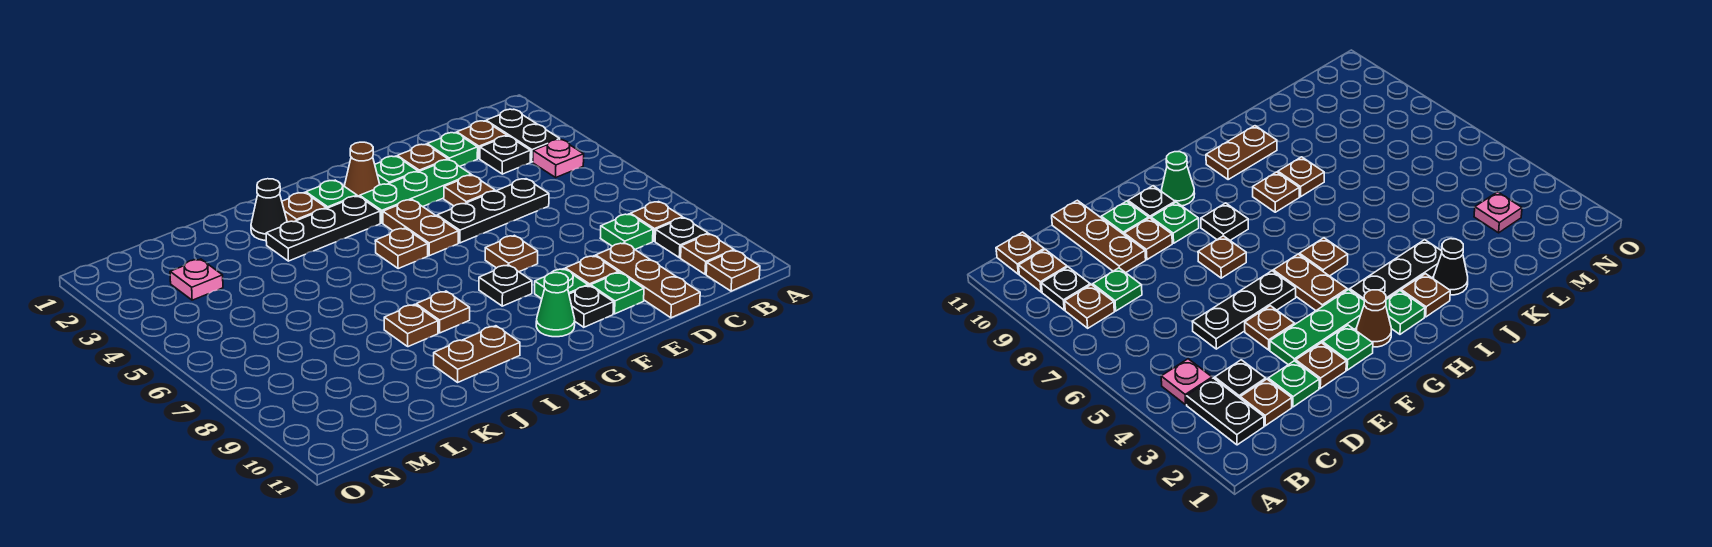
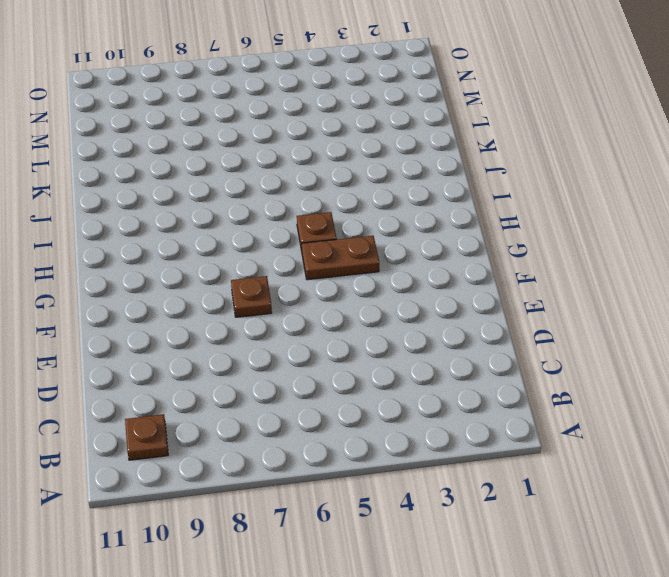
none -> black 1x2 plate [486,109,560,162]
none -> pink 1x1 plate [533,140,584,177]
none -> brown 1x1 plate [631,202,683,241]
none -> black 1x1 plate [655,218,708,258]

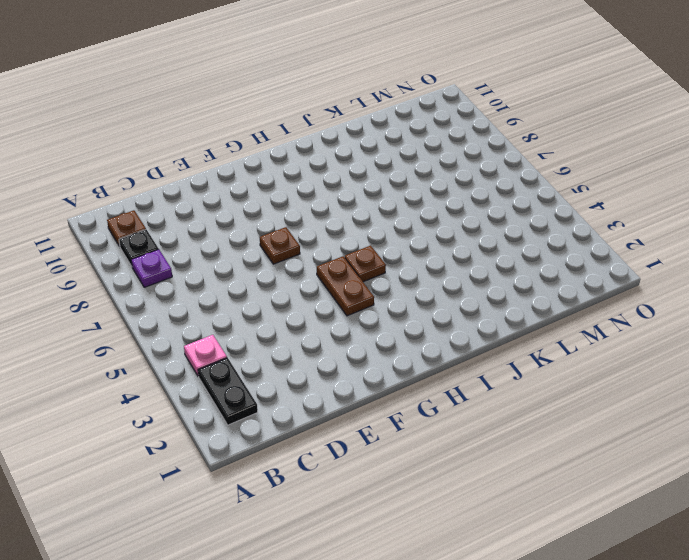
purple 1x1 plate [131,249,172,287] -> brown 1x1 plate [631,202,683,241]
none -> brown 1x1 plate [706,250,760,291]
none -> brown 1x1 plate [457,121,507,159]
none -> black 1x1 plate [480,136,531,174]
none -> green 1x1 plate [601,214,653,249]

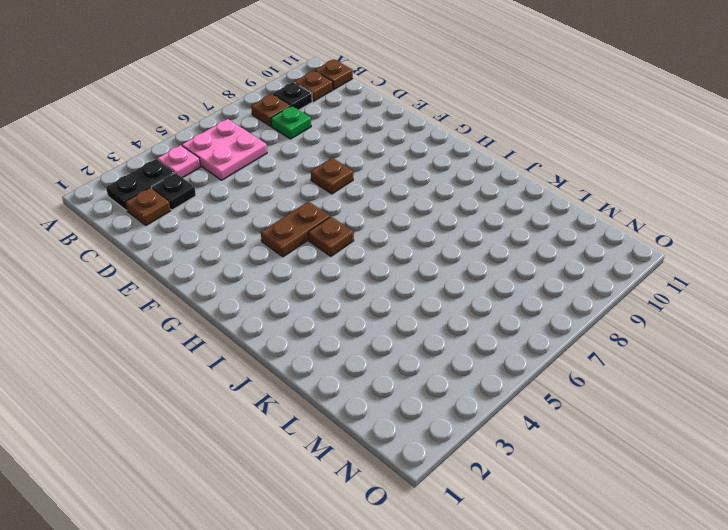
pink 2x2 plate [182,119,267,180] -> none
none -> green 1x1 plate [427,133,478,166]
none -> black 1x3 plate [437,179,549,243]
none -> brown 1x3 plate [596,243,700,318]
none -> brown 1x1 plate [397,144,448,172]

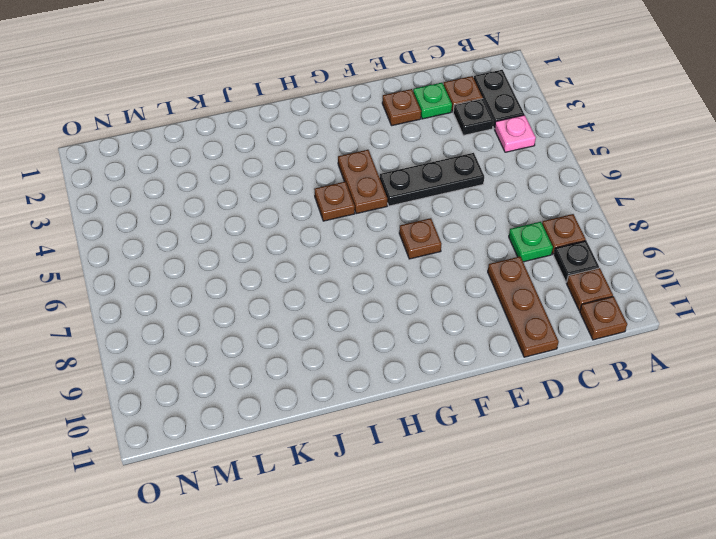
none -> green 1x3 plate [360,160,471,223]
none -> brown 1x1 plate [444,175,495,206]
none -> brown 1x1 plate [565,256,618,286]
none -> green 1x1 plate [591,272,644,314]

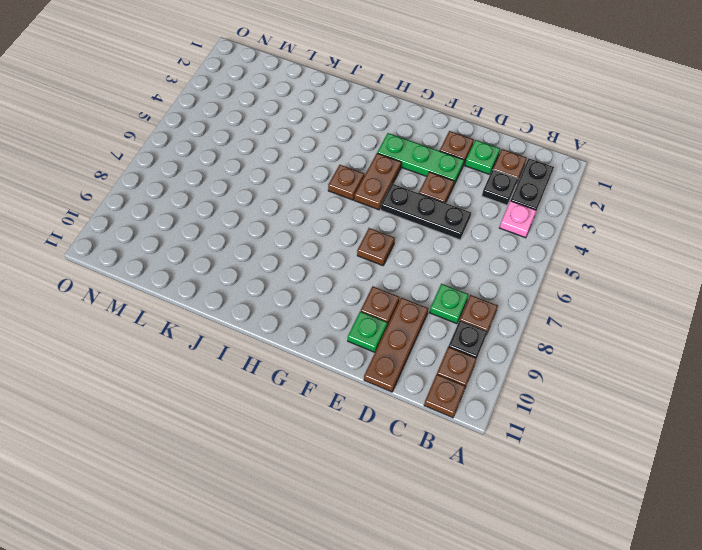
none -> green 1x1 plate [375,156,418,185]
none -> green 1x1 plate [535,269,588,299]
none -> black 1x1 plate [569,286,613,327]
none -> brown 1x1 cone [344,142,380,197]

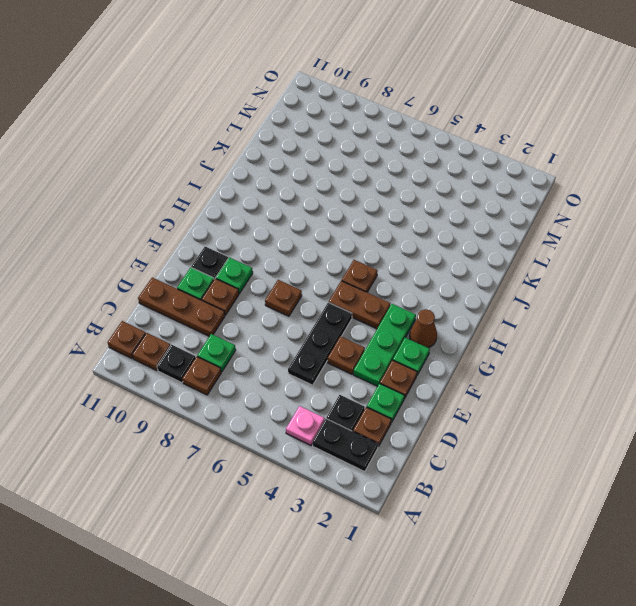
none -> black 1x1 plate [479,265,532,306]
none -> green 1x1 cone [536,273,575,337]
none -> green 1x1 plate [306,180,357,208]
none -> black 1x3 plate [266,196,380,261]

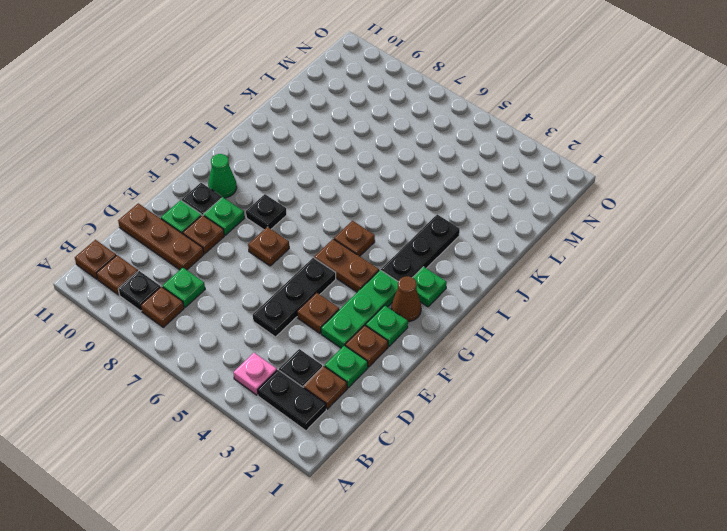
none -> brown 1x1 plate [282,192,326,222]
none -> brown 1x1 plate [416,291,470,333]
none -> brown 1x2 plate [434,326,520,382]
none -> black 1x1 cone [251,179,287,241]

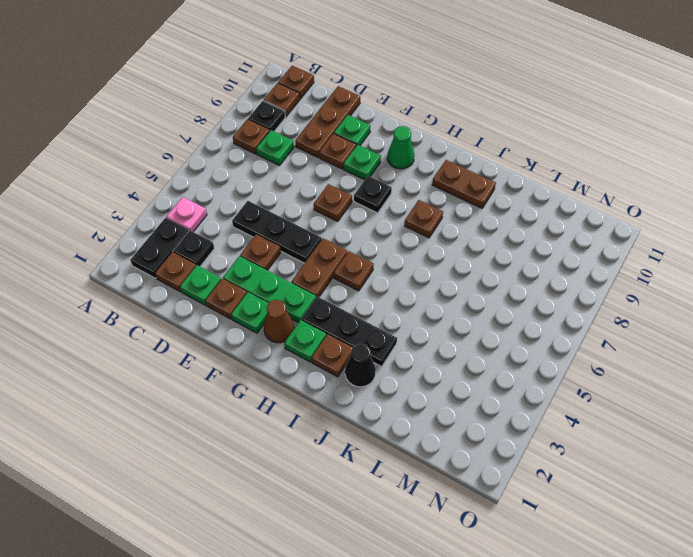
none -> black 1x1 plate [569,286,613,327]
none -> brown 1x1 plate [384,304,438,347]
none -> pink 1x1 plate [170,259,223,300]

